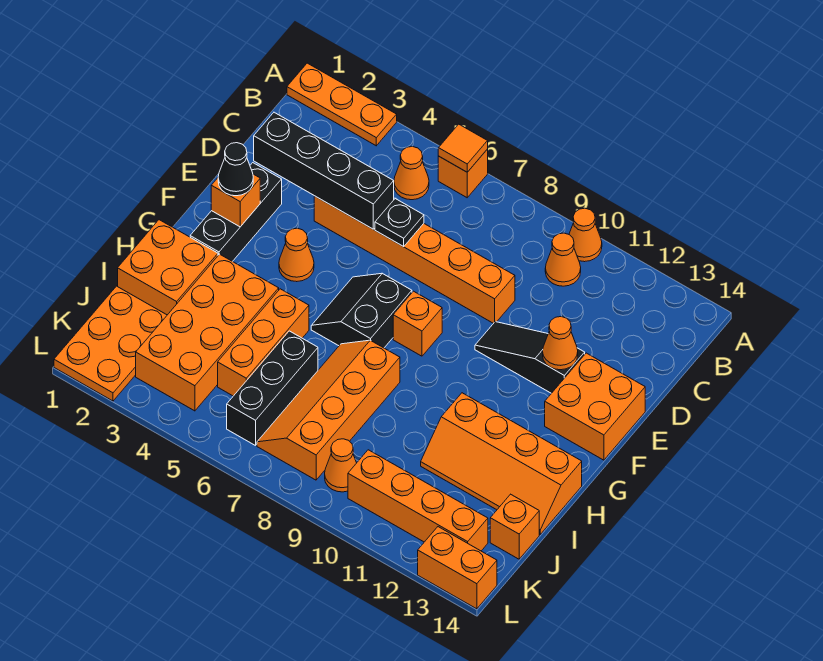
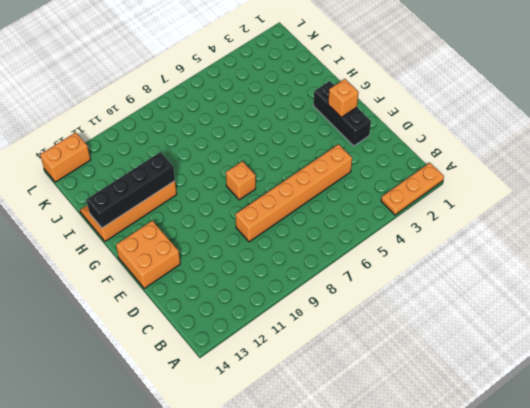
black 1x4 brick [86,152,175,228] -> black 1x4 brick moved to [254,112,394,229]
none -> orange 1x1 brick [438,149,488,198]
none -> orange 1x1 cone [569,208,602,262]
none -> orange 1x1 cone [394,147,429,200]

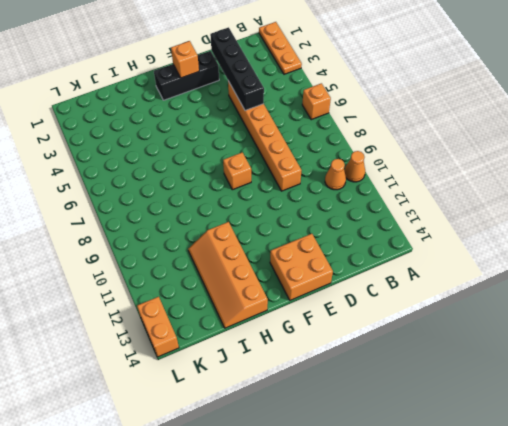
none -> orange 1x1 cone [394,147,429,200]
none -> black 1x3 slope [475,322,585,393]
none -> orange 1x1 cone [279,228,314,282]

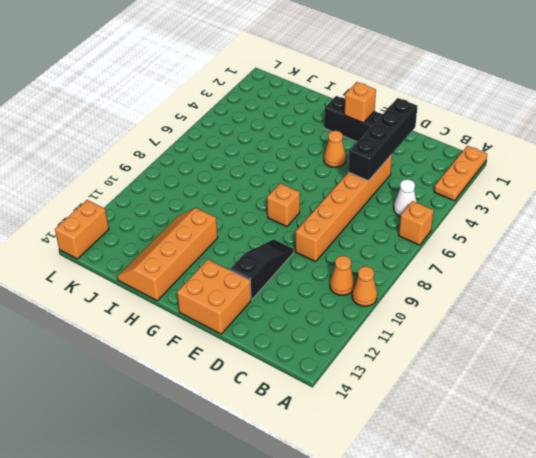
white 1x1 cone [394,179,416,216] -> orange 1x1 cone [394,147,429,200]
none -> black 2x2 slope [311,273,412,348]
none -> orange 2x2 brick [118,220,218,315]
none -> orange 2x4 brick [136,254,279,411]

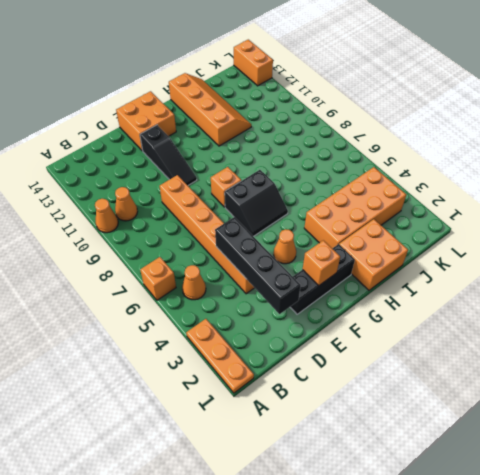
none -> orange 1x3 brick [218,289,309,396]
none -> orange 2x4 slope [257,340,400,480]
none -> black 1x3 brick [227,331,318,446]

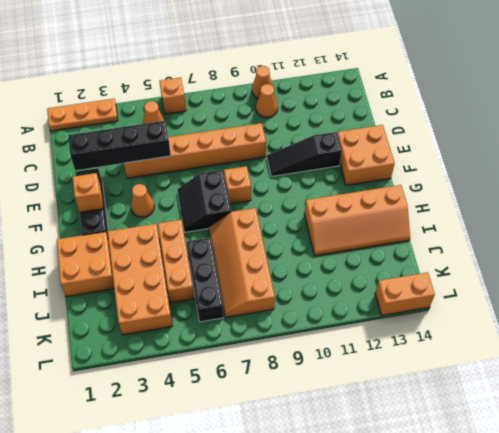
none -> orange 2x3 plate [54,286,167,401]
none -> orange 1x1 brick [490,494,539,559]
none -> orange 1x1 cone [325,439,356,492]

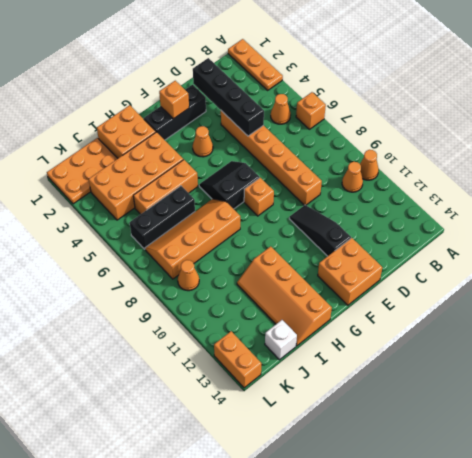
white 1x1 brick [265,320,297,360] -> orange 1x1 brick [490,494,539,559]
none -> orange 1x4 brick [348,450,488,551]
none -> orange 1x1 tile [438,124,488,172]
none -> black 1x1 plate [375,199,424,247]

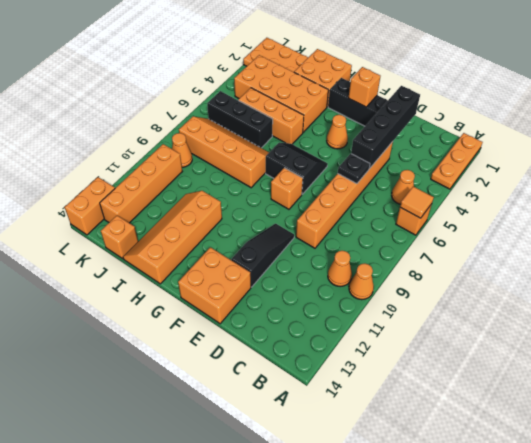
none -> orange 1x1 cone [543,317,578,370]
none -> black 1x1 cone [218,143,253,196]

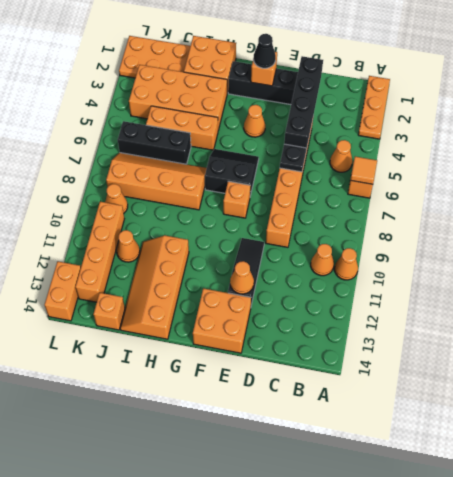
orange 1x1 cone [117,230,140,262] -> none

